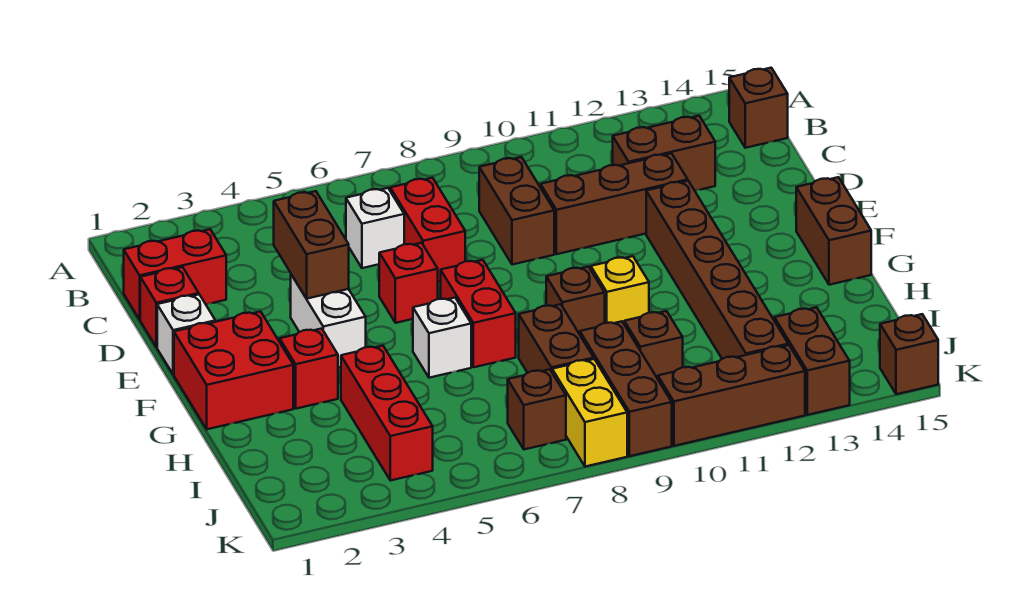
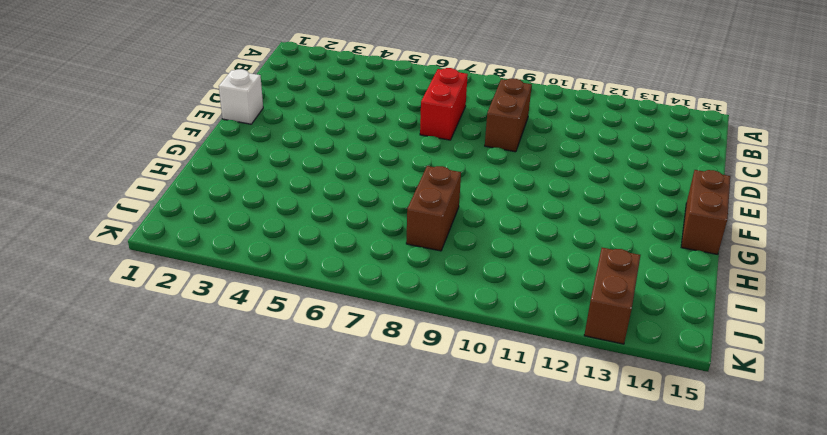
none -> brown 1x1 brick [729,68,788,148]
none -> red 1x2 brick [124,229,226,320]
none -> white 1x1 brick [346,188,404,268]

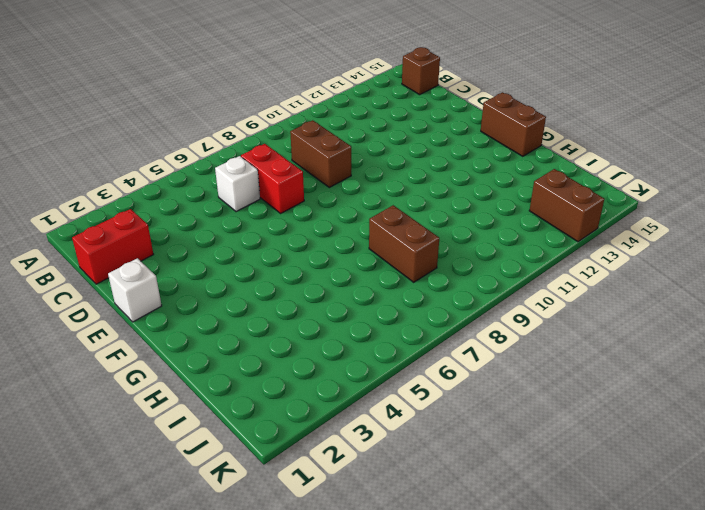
none -> brown 1x2 brick [613,116,715,191]
none -> red 1x1 brick [140,267,199,347]
none -> brown 1x3 brick [541,153,688,254]

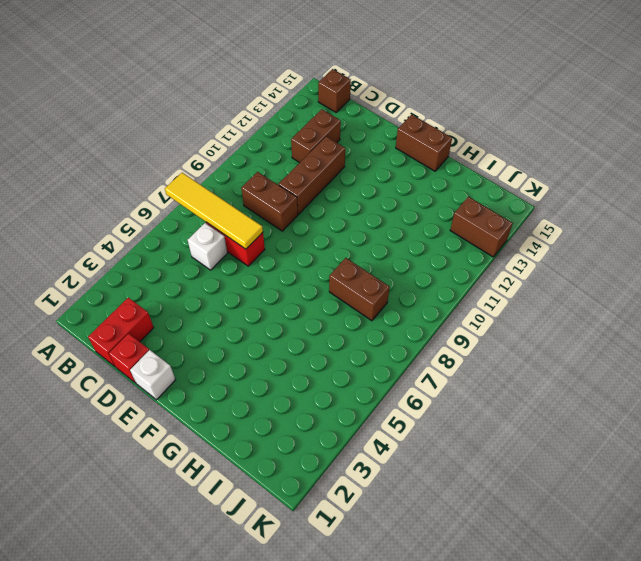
yellow 1x4 tile [165,173,263,249] -> none
none -> white 1x2 brick [291,274,366,368]
none -> red 1x1 brick [379,243,438,323]
none -> brown 1x6 brick [646,181,788,359]

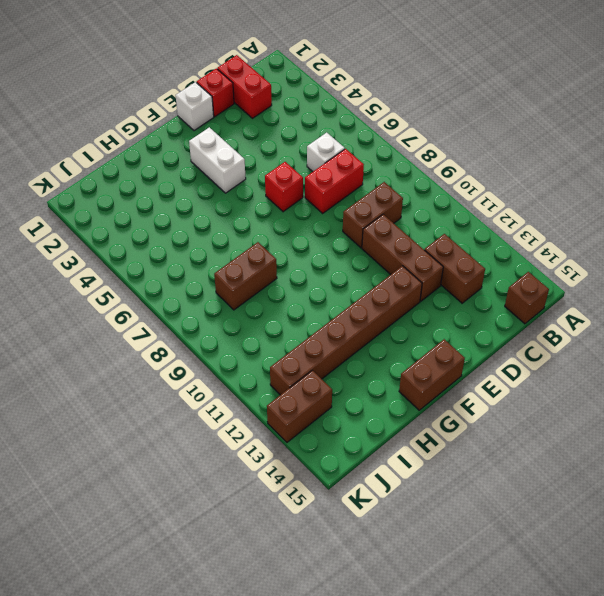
white 1x2 brick [189,127,246,193] -> white 1x2 brick turned to [291,274,366,368]
none -> red 2x2 brick [174,312,293,429]
none -> red 1x2 brick [441,260,516,367]
none -> red 1x1 brick [280,329,338,409]

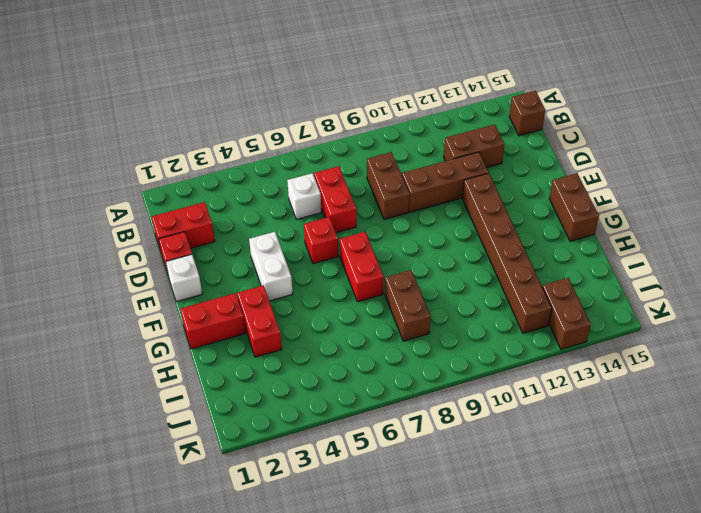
red 1x2 brick [180,293,246,349] -> red 2x2 brick [174,312,293,429]
red 1x2 brick [237,285,282,357] -> red 1x1 brick [280,329,338,409]
none -> white 1x1 brick [413,298,471,378]
none -> brown 1x1 brick [546,267,605,334]
none -> yellow 1x1 brick [591,256,649,323]

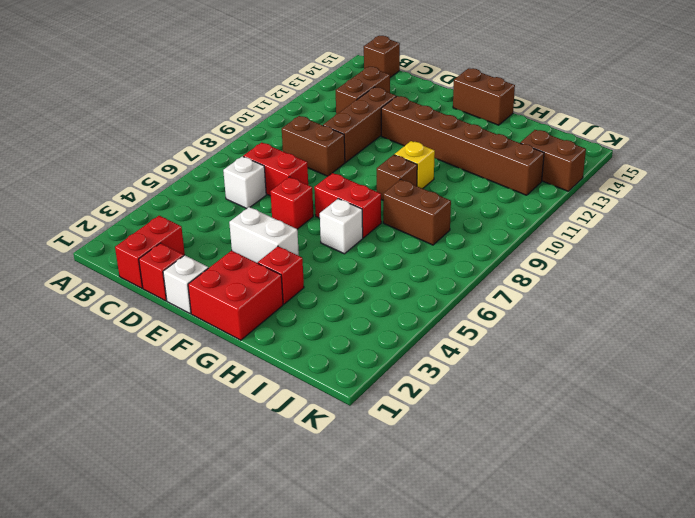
none -> red 1x3 brick [341,346,433,481]
none -> brown 1x3 brick [580,321,672,456]
none -> brown 1x1 brick [624,311,683,379]

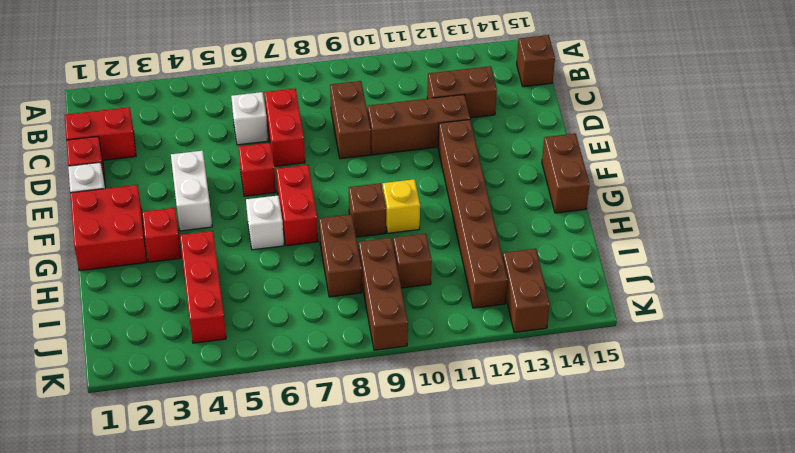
none -> brown 1x1 brick [508,369,566,449]
none -> yellow 1x2 brick [552,359,627,467]
none -> brown 1x3 brick [658,345,805,446]

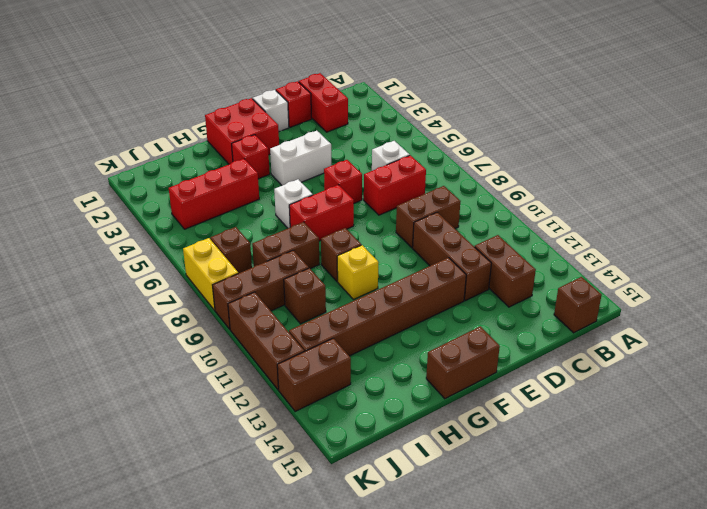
yellow 1x2 brick [183,238,238,310] -> yellow 1x2 brick turned to [552,359,627,467]
none -> brown 1x1 brick [880,314,938,394]
none -> brown 1x2 brick [274,191,349,299]

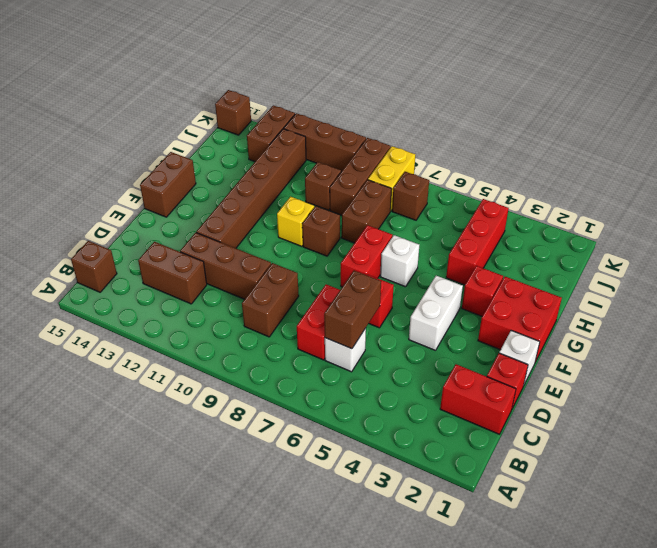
brown 1x2 brick [324,271,381,349] -> brown 1x2 brick moved to [274,191,349,299]

